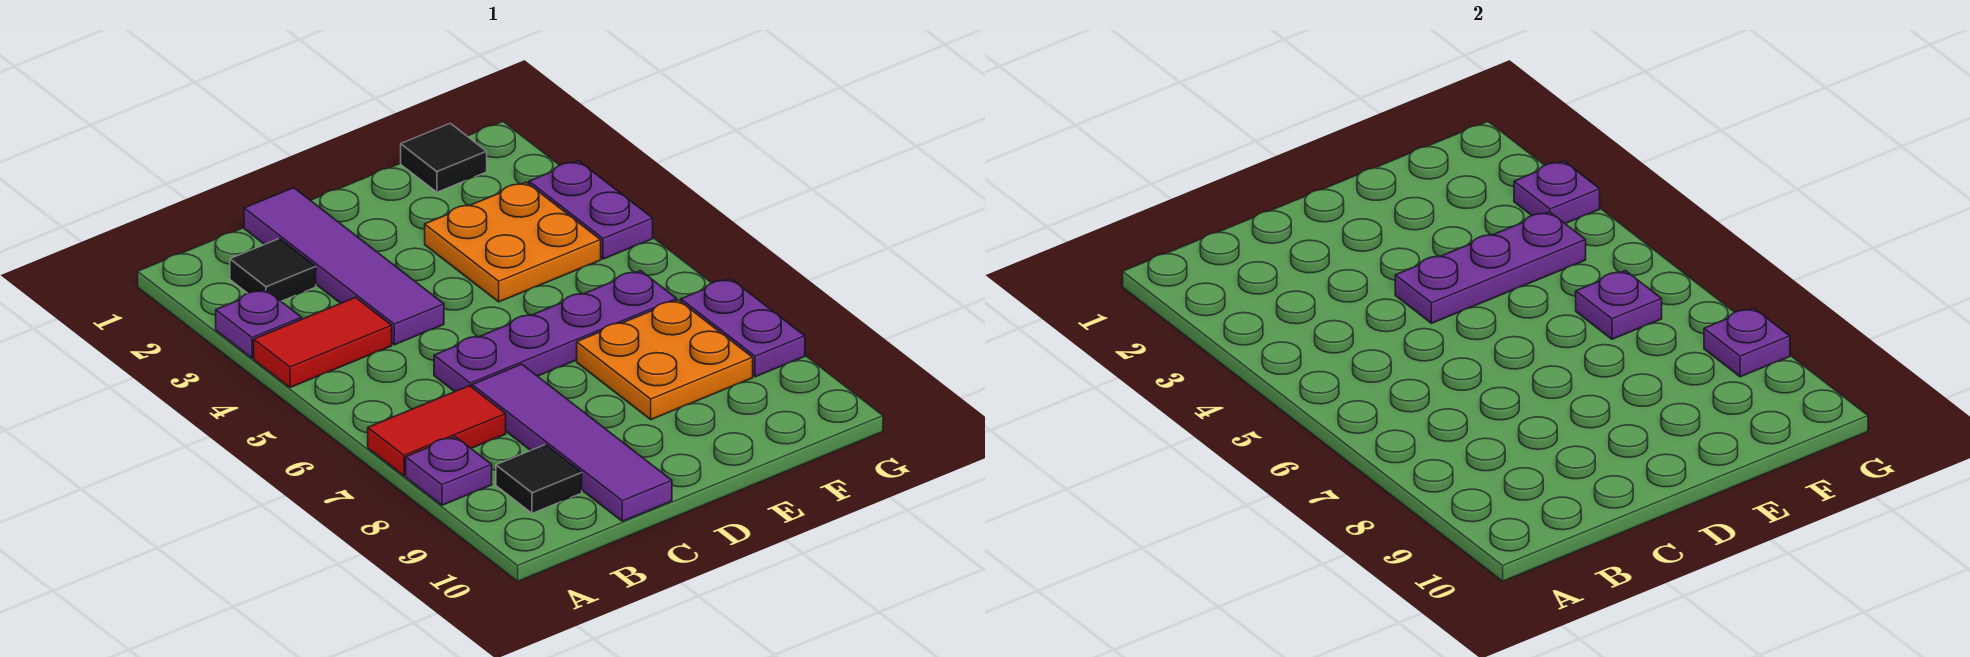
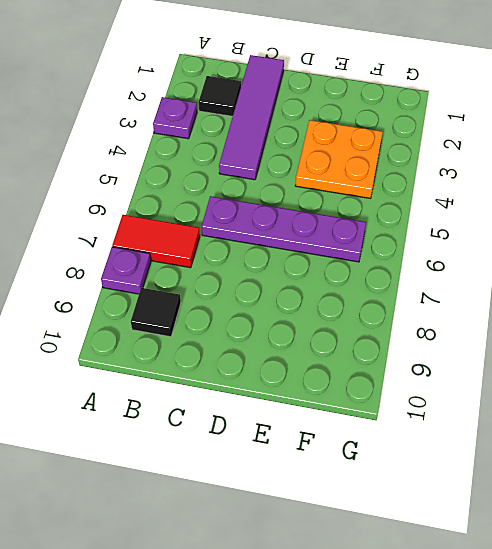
none -> red 1x2 tile [254,297,392,388]
none -> purple 1x4 tile [472,364,672,521]
none -> orange 2x2 plate [577,300,753,420]

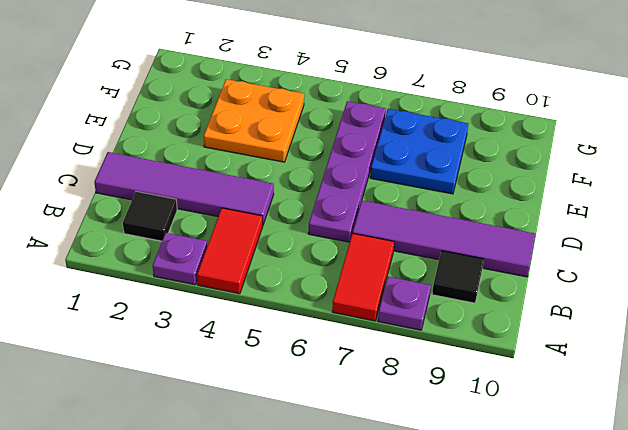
blue 2x2 plate [370,109,468,194] -> orange 2x2 plate [577,300,753,420]
none -> black 1x1 tile [401,123,487,192]
none -> purple 1x2 plate [529,161,653,259]
none -> purple 1x2 plate [681,279,805,377]

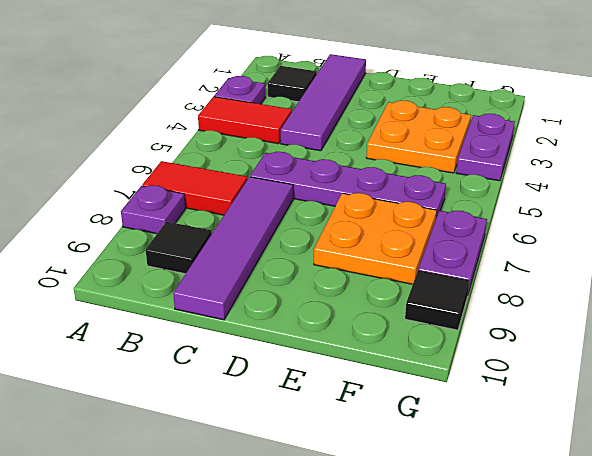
black 1x1 tile [405,270,470,330] -> black 1x1 tile moved to [401,123,487,192]
none -> purple 1x3 plate [1395,212,1586,323]
none -> purple 1x1 plate [1576,271,1662,339]
none -> purple 1x1 plate [1514,161,1600,224]

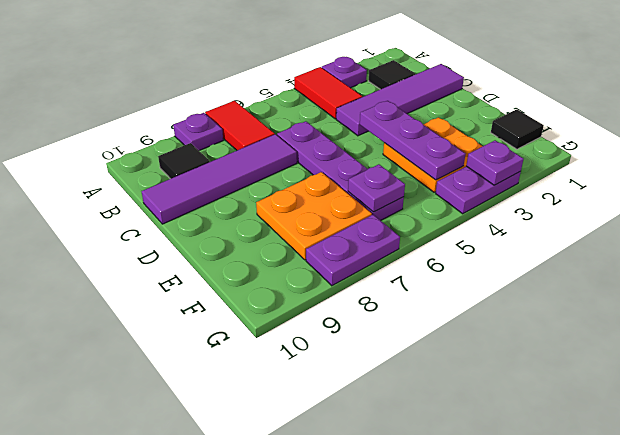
none -> purple 1x1 plate [1704,308,1790,377]

